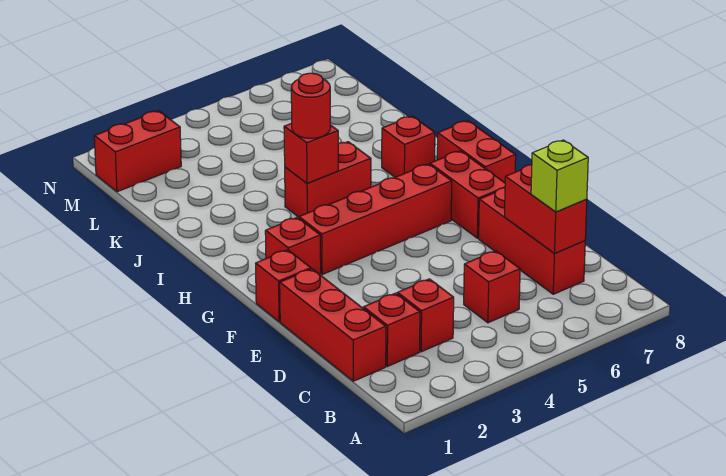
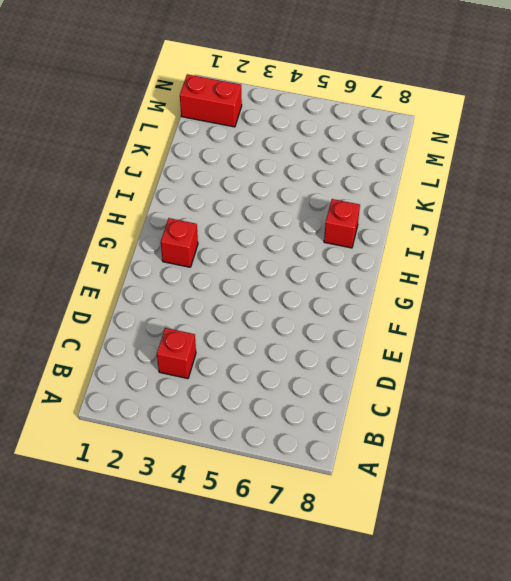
none -> red 1x3 brick [280,269,386,381]
none -> red 1x1 brick [363,293,420,366]
none -> red 1x1 brick [464,251,520,323]

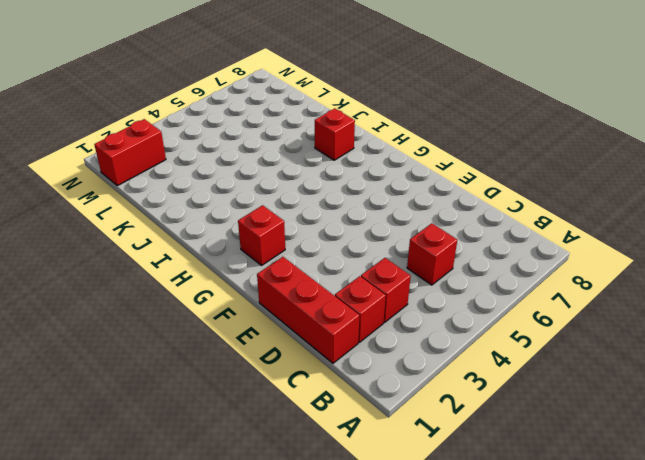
none -> red 1x3 brick [479,188,585,294]
none -> red 1x1 brick [256,250,311,322]
none -> red 1x2 brick [430,151,505,238]

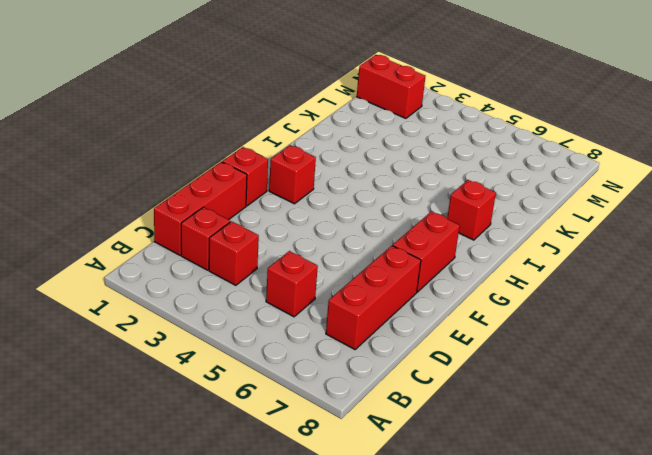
none -> red 1x4 brick [299,164,452,274]
none -> red 1x2 brick [437,121,516,183]
none -> red 1x2 brick [285,142,371,217]

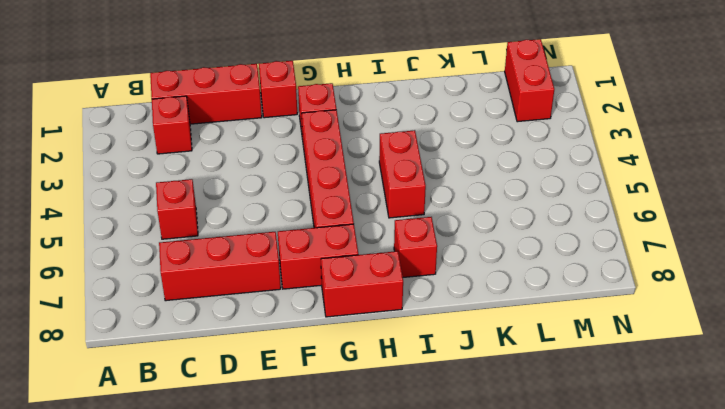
none -> red 1x1 brick [397,279,454,352]
none -> red 1x2 brick [504,165,587,253]
none -> red 1x1 brick [284,123,338,183]

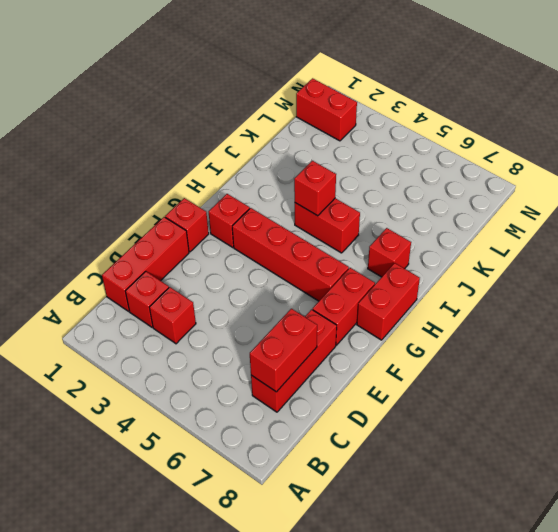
none -> red 1x1 brick [464,251,520,323]
none -> lime 1x1 brick [531,140,588,212]
none -> red 1x1 round brick [291,73,330,138]

